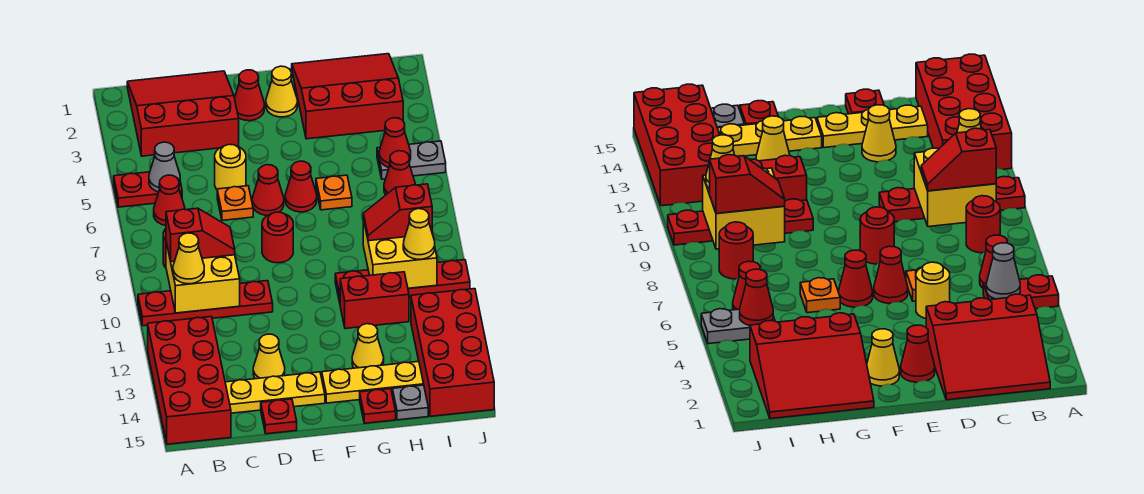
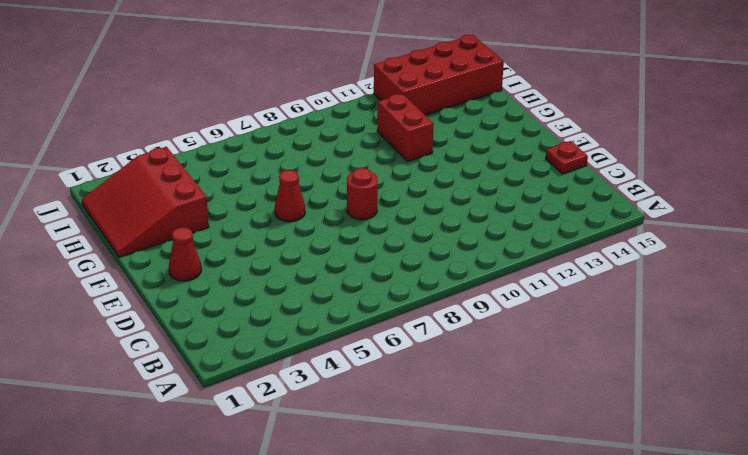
none -> red 1x2 plate [114,172,182,207]
none -> red 1x4 plate [138,281,273,326]
none -> red 2x4 brick [148,317,231,444]
none -> red 3x3 slope [127,71,239,156]

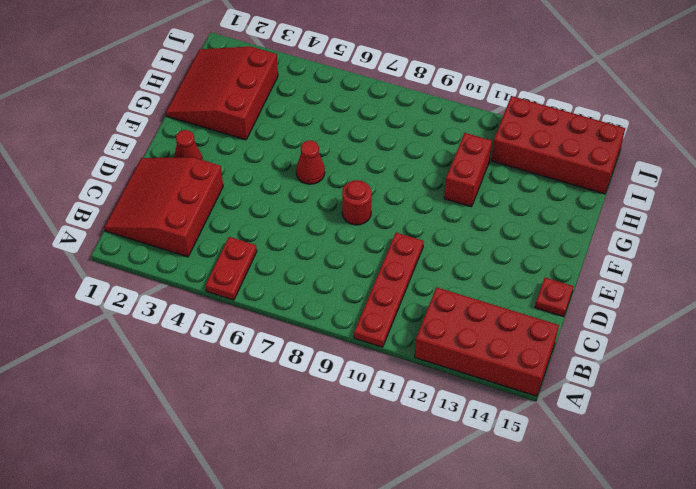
none -> red 1x1 cone [154,175,185,226]
none -> red 1x1 round brick [966,196,1000,253]
none -> yellow 1x3 plate [225,372,325,413]
none -> yellow 1x1 round brick [215,144,246,189]

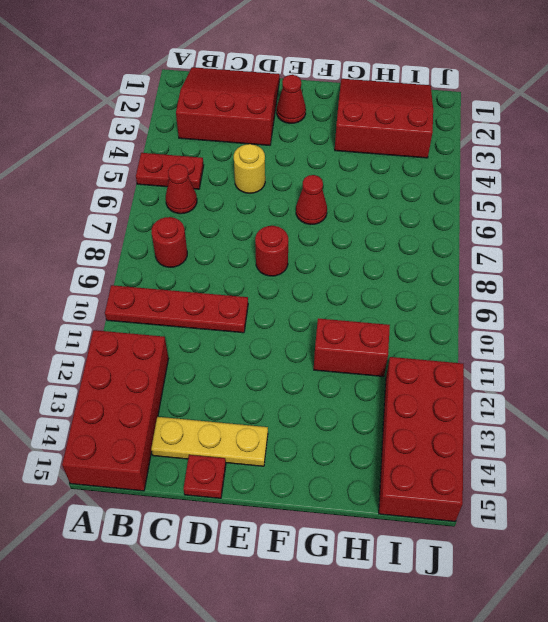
none -> orange 1x1 plate [217,186,253,220]
none -> yellow 1x1 cone [253,334,285,379]
none -> red 1x1 cone [252,165,284,215]
none -> yellow 1x1 cone [266,66,297,117]

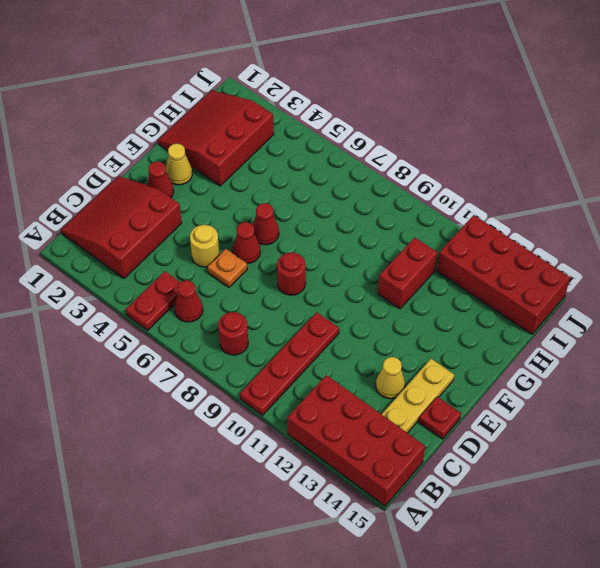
none -> yellow 1x3 plate [322,361,424,403]
none -> orange 1x1 plate [316,175,352,210]
none -> red 1x4 plate [335,260,470,303]
none -> yellow 1x1 cone [352,324,384,368]

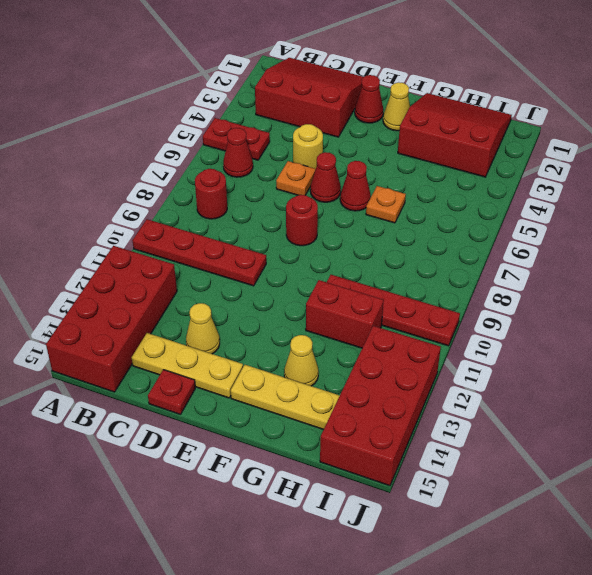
none -> red 1x1 plate [360,389,396,423]
none -> grey 1x1 plate [392,385,428,420]
none -> grey 1x2 plate [377,141,446,179]
none -> red 1x1 cone [384,151,415,195]

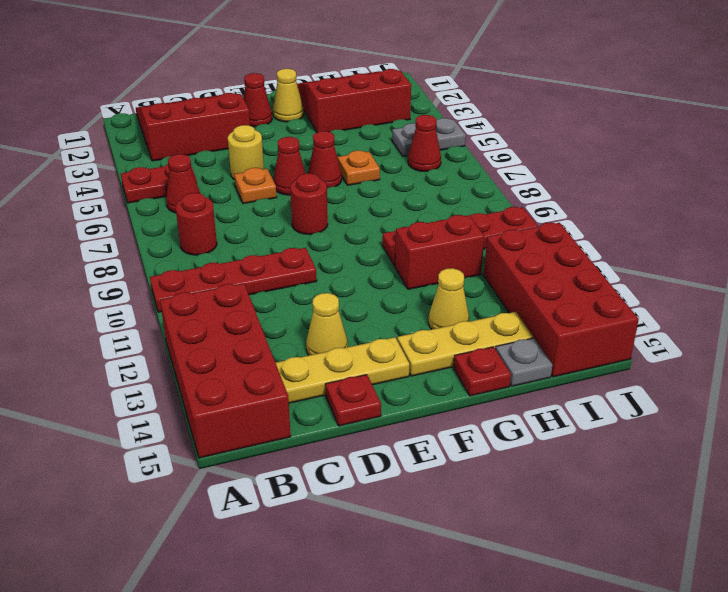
none -> red 1x1 round brick [719,222,753,279]
none -> grey 1x1 cone [149,142,180,192]
none -> yellow 2x2 brick [166,242,240,313]
none -> yellow 2x2 brick [363,219,437,288]

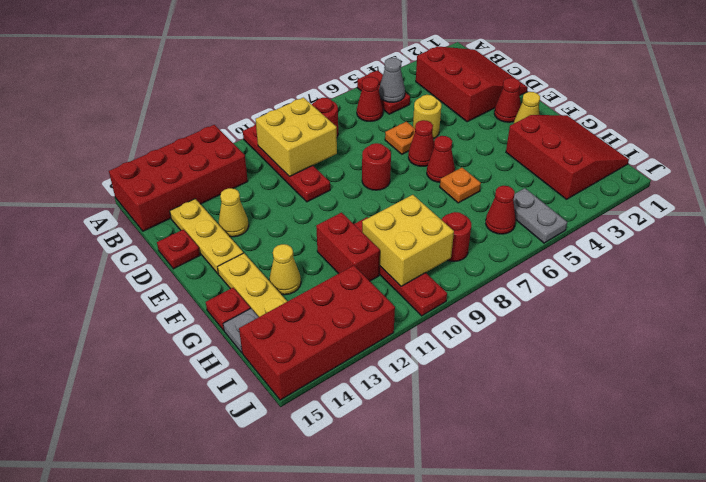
none -> red 1x1 cone [379,118,411,168]
none -> red 1x2 slope [166,208,235,262]
none -> yellow 1x1 cone [173,233,204,284]
none -> red 1x2 slope [363,184,432,241]

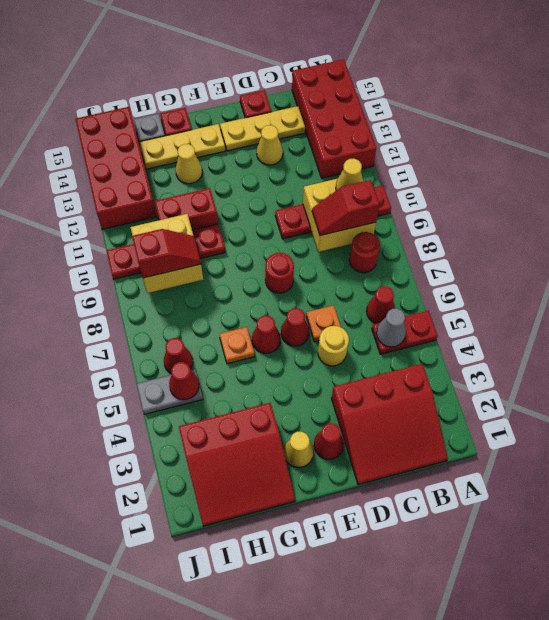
none -> red 1x1 round brick [719,222,753,279]
none -> yellow 1x1 cone [403,209,435,259]

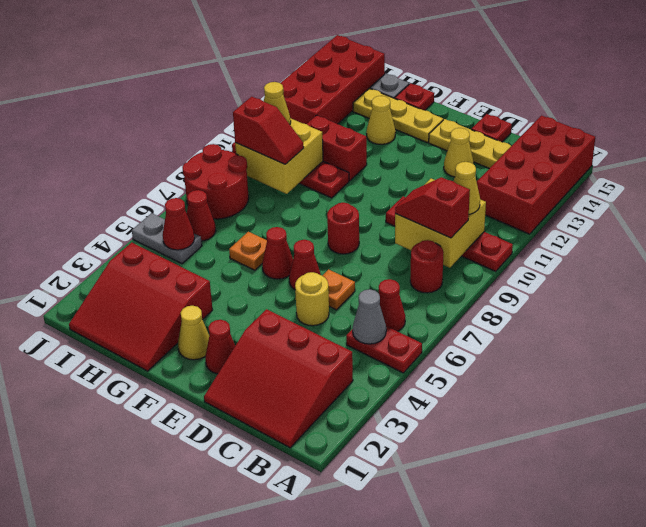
red 2x2 round brick [182,144,249,219] -> red 1x1 round brick [719,222,753,279]

